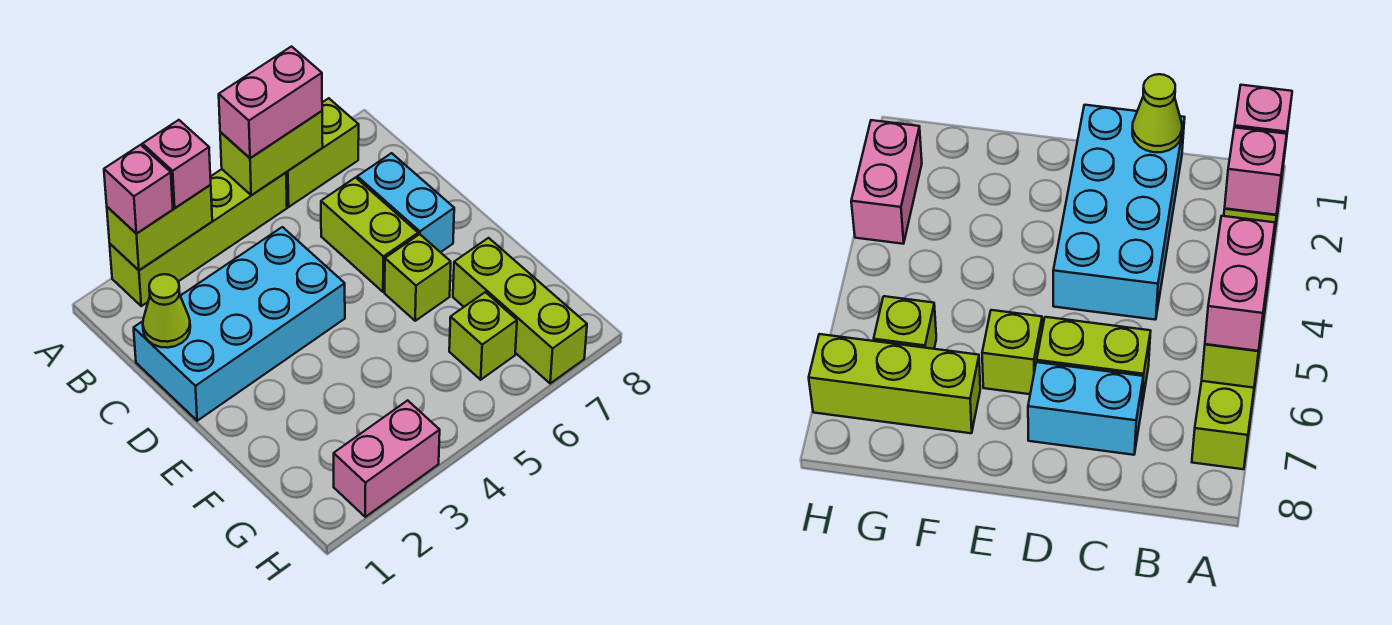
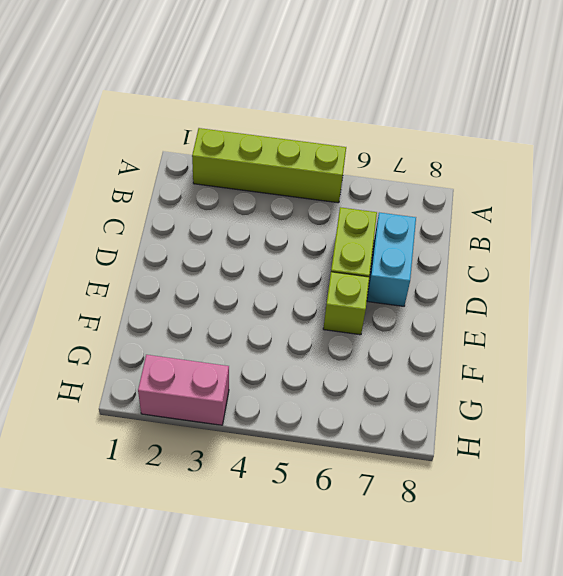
none -> lime 1x2 brick [286,98,359,207]
none -> cyan 2x4 brick [134,227,345,421]
none -> lime 1x3 brick [453,238,587,383]

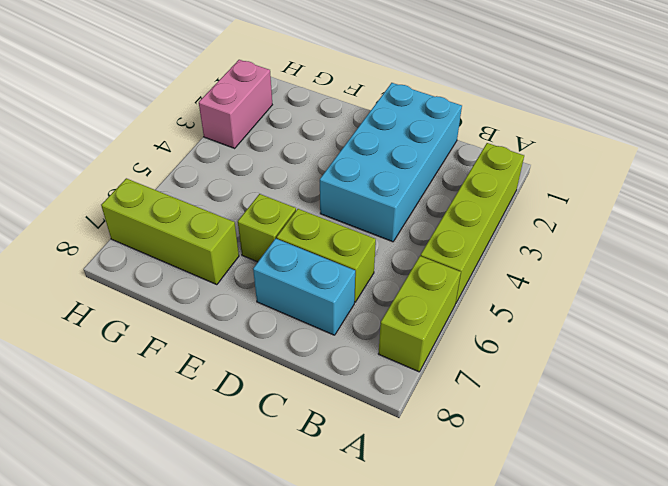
none -> lime 1x1 brick [449,292,517,380]
none -> lime 1x2 brick [107,185,212,270]
none -> lime 1x2 brick [220,111,323,195]

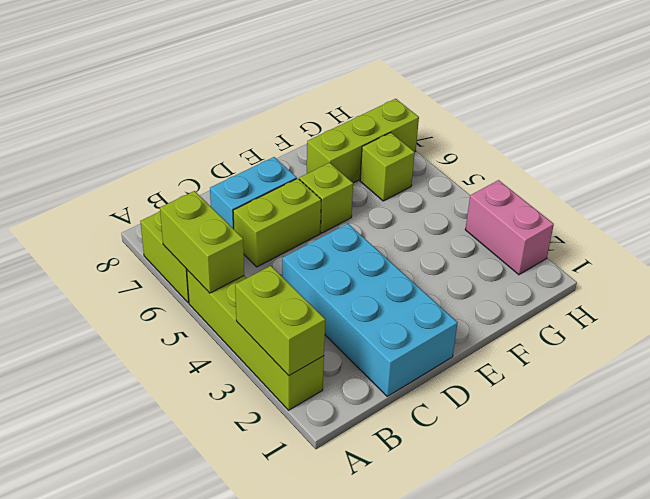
none -> lime 1x1 cone [143,274,190,348]
none -> pink 1x1 brick [104,145,173,234]
none -> pink 1x1 brick [143,120,211,208]

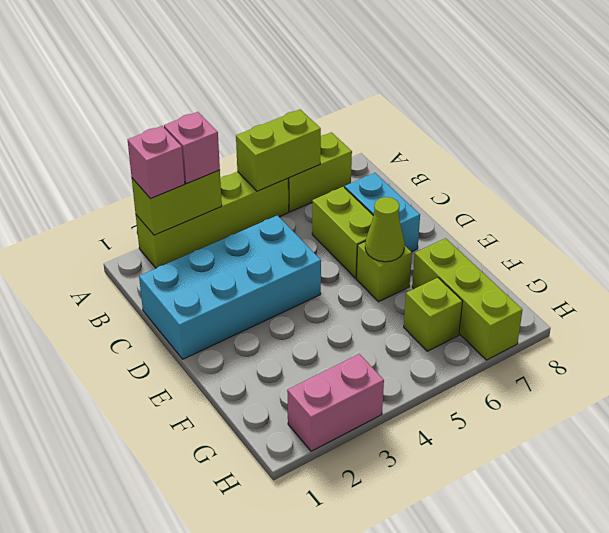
lime 1x1 cone [365,197,405,262] -> lime 1x1 cone moved to [143,274,190,348]
none -> pink 1x2 brick [219,47,322,158]

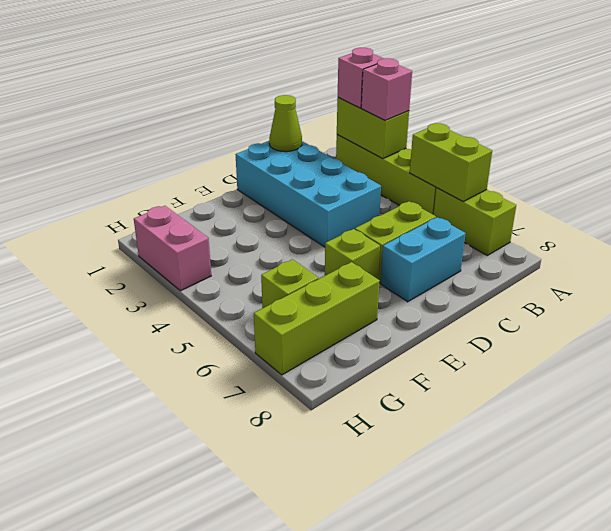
none -> pink 1x2 brick [219,47,322,158]

